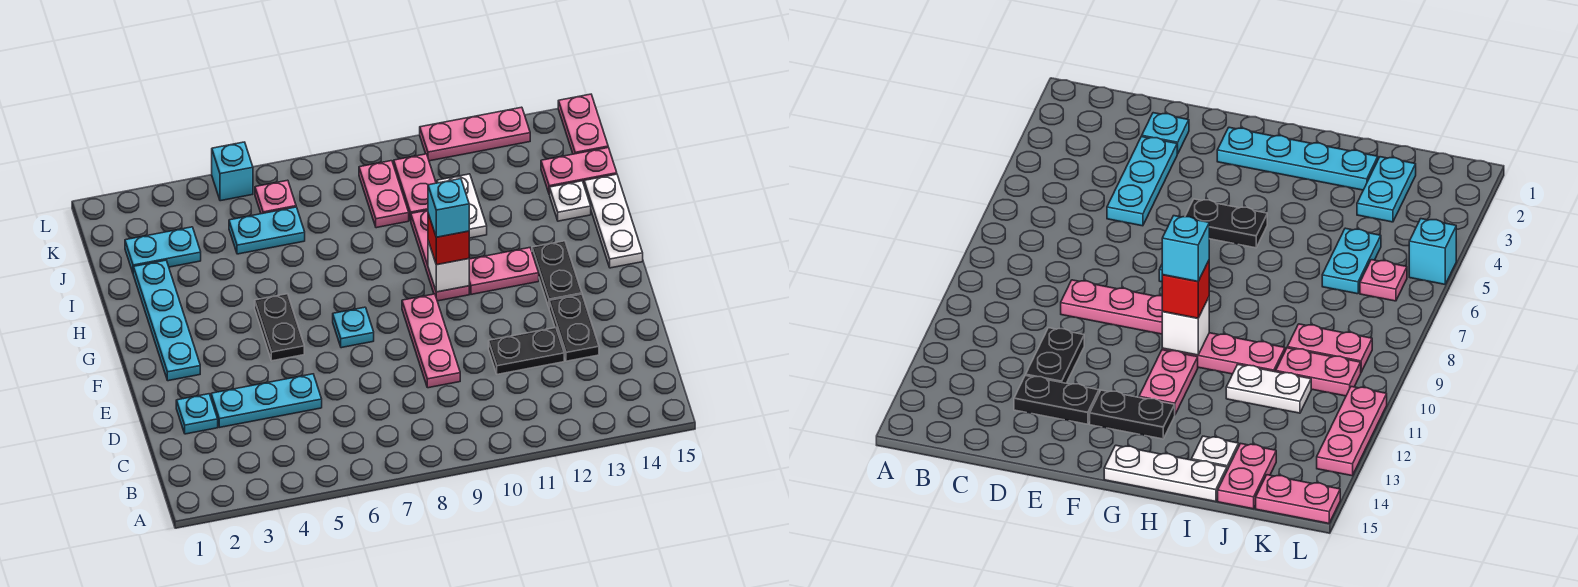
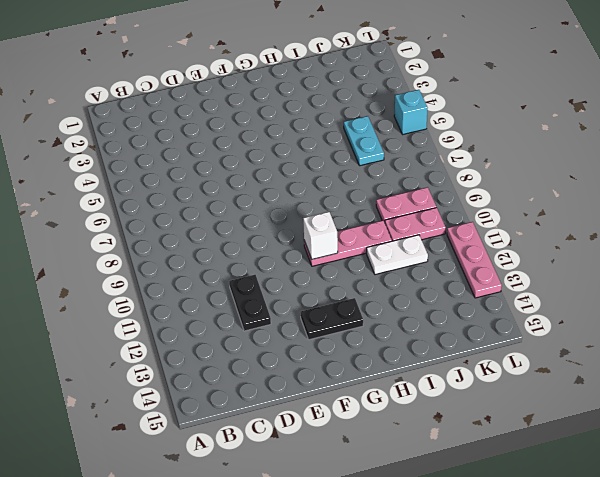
none -> cyan 1x1 plate [176,394,218,434]
none -> cyan 1x3 plate [211,374,322,427]
none -> pink 1x3 plate [402,294,460,388]

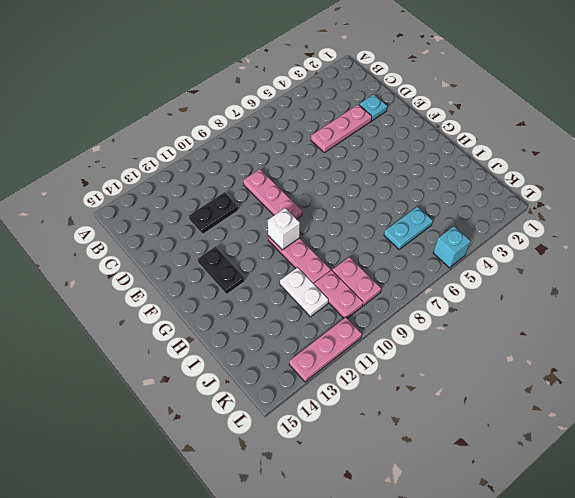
pink 1x3 plate [311,105,372,153] -> cyan 1x3 plate [211,374,322,427]
none -> black 1x2 plate [549,294,599,361]
none -> cyan 1x4 plate [133,260,200,381]
none -> black 1x2 plate [255,294,304,361]

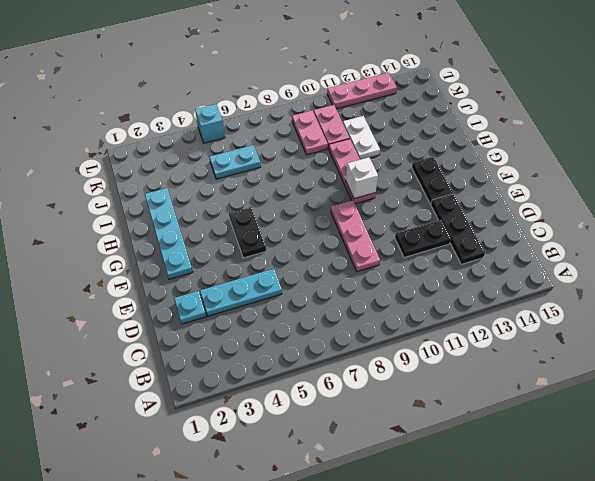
black 1x3 plate [431,194,485,264] -> black 1x2 plate [549,294,599,361]
none -> cyan 1x1 plate [333,307,374,348]
none -> pink 1x2 plate [469,248,539,294]
none -> white 1x3 plate [584,174,643,268]

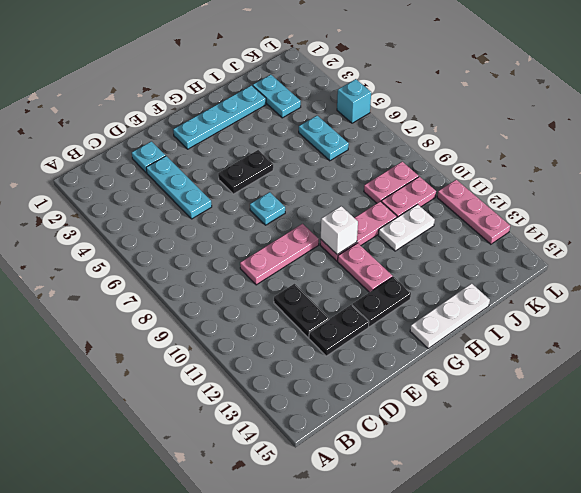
none -> white 1x1 plate [550,181,591,221]
none -> pink 1x2 plate [541,148,617,195]
none -> pink 1x1 plate [255,180,296,214]

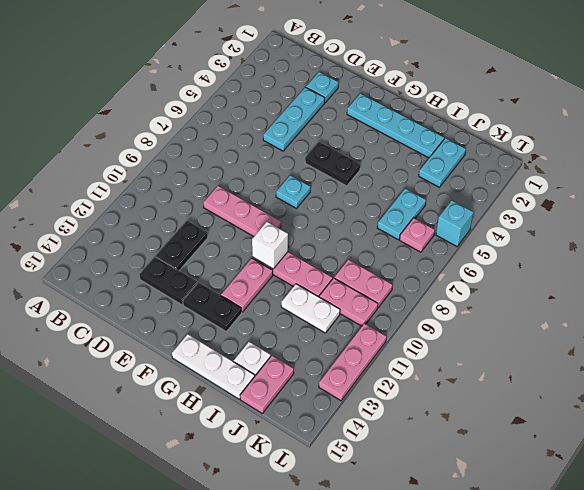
none -> pink 1x2 plate [558,94,608,154]
none -> red 1x1 brick [428,214,469,265]
none -> cyan 1x1 brick [428,179,469,237]

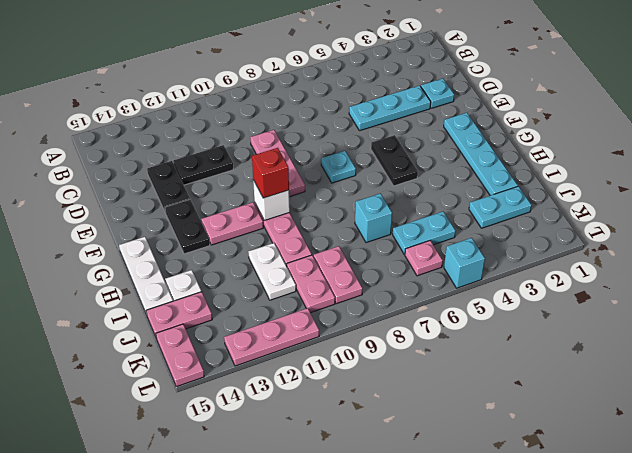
cyan 1x1 brick [355,193,392,243] -> cyan 1x1 brick moved to [428,179,469,237]

